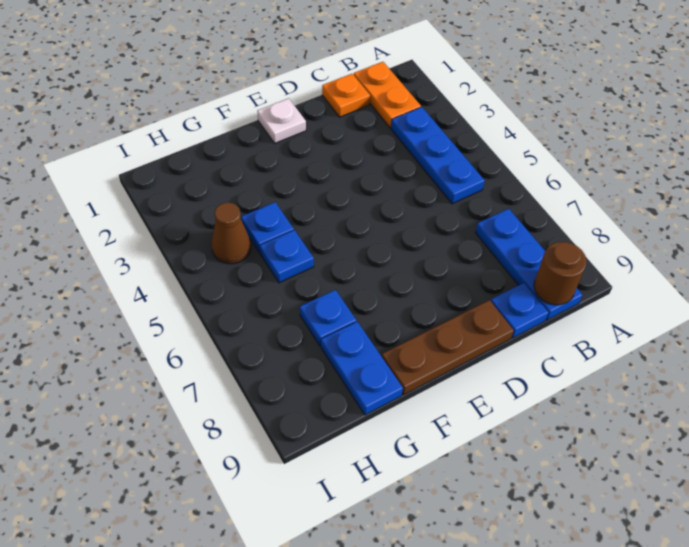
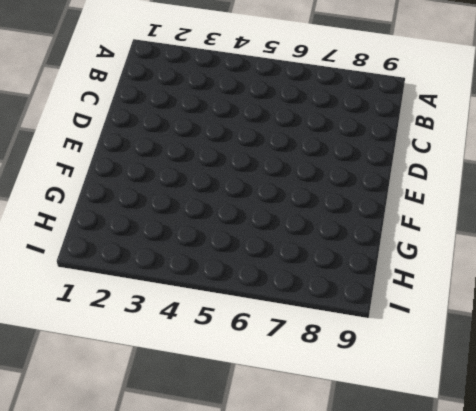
none -> orange 1x2 plate [354,62,421,128]
none -> blue 1x3 plate [391,107,485,204]
none -> blue 1x3 plate [475,209,582,320]

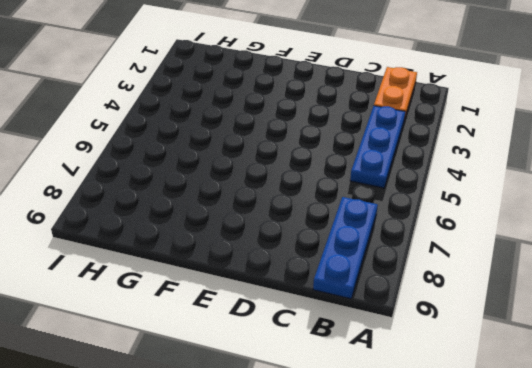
none -> orange 1x1 plate [322,74,370,117]
none -> blue 1x1 plate [491,283,549,338]
none -> brown 1x3 plate [382,300,514,395]

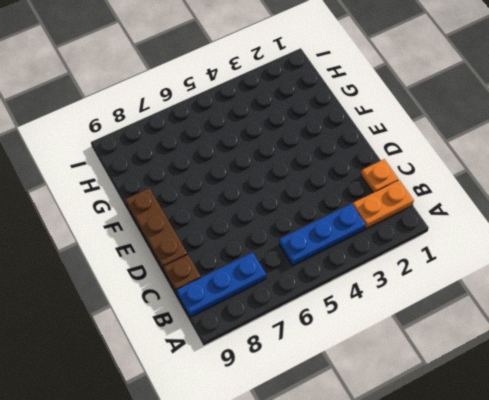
brown 1x1 plate [163,254,201,293] -> blue 1x1 plate [491,283,549,338]
none -> white 1x1 plate [257,98,306,143]
none -> blue 1x1 plate [241,202,294,253]
none -> blue 1x1 plate [260,230,314,283]

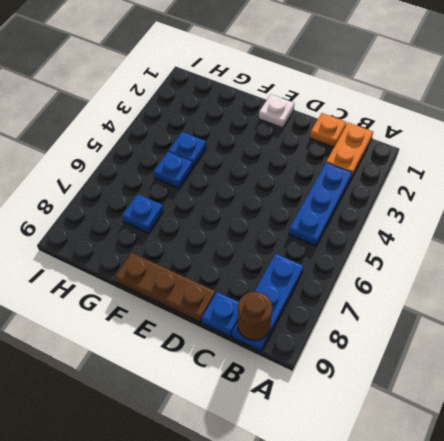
none -> blue 1x2 plate [321,322,403,415]
none -> brown 1x1 cone [212,202,251,264]

